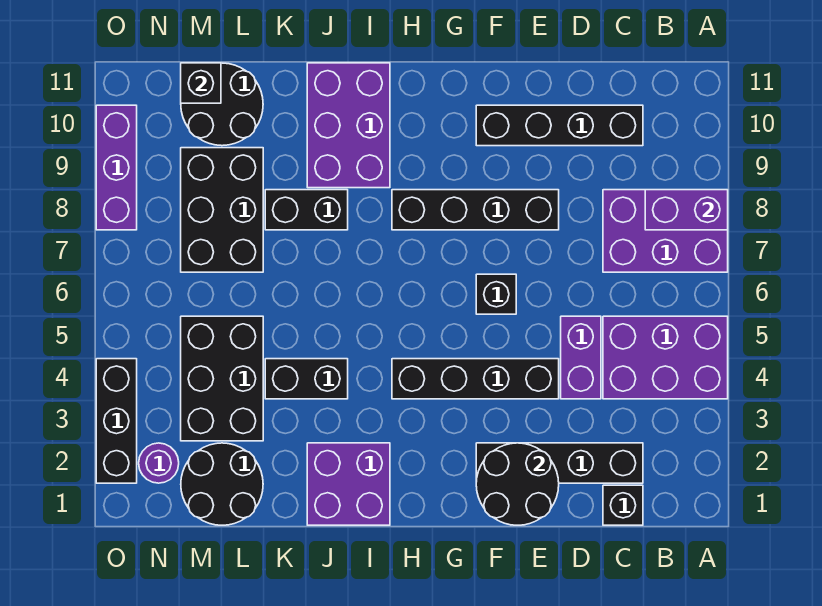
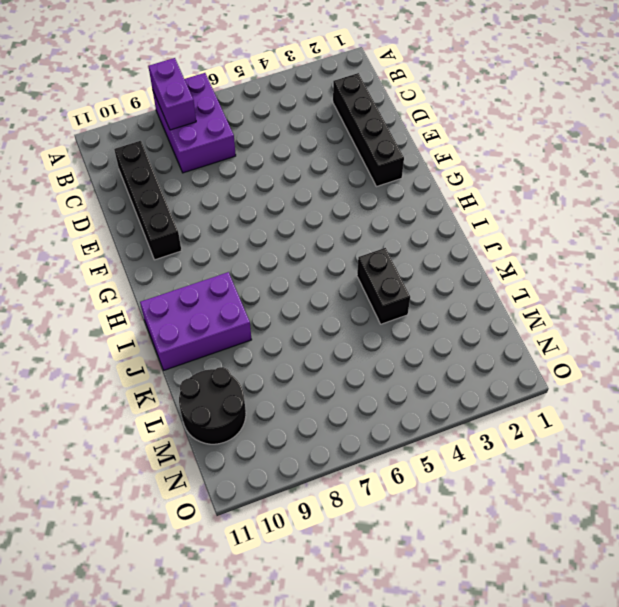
none -> purple 2x3 brick [603,316,728,399]
none -> black 1x1 brick [603,485,643,525]
none -> purple 1x2 brick [561,316,601,399]

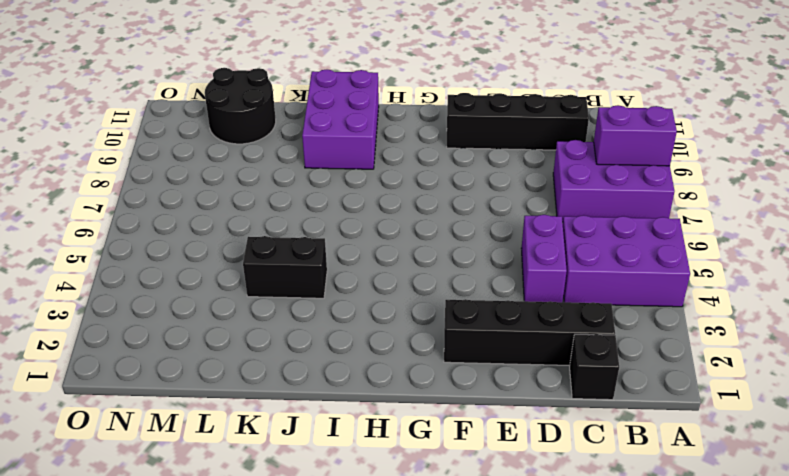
none -> black 1x4 brick [392,359,559,399]
none -> black 1x4 brick [392,190,559,230]
none -> black 1x1 brick [476,274,516,314]

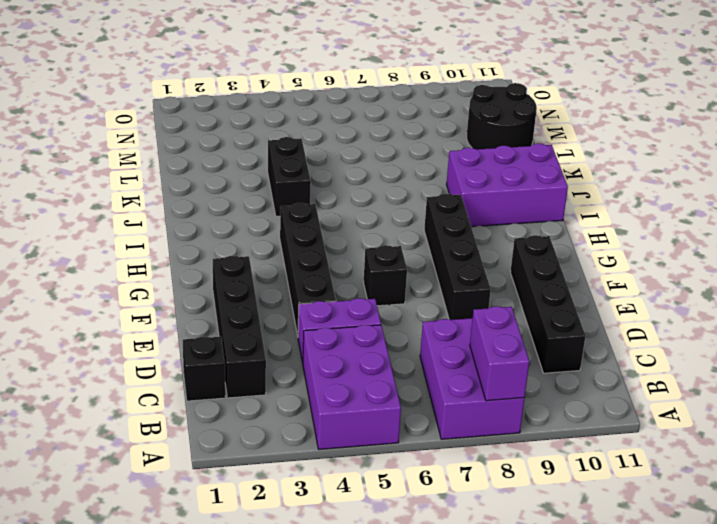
none -> purple 2x2 brick [307,443,390,525]
none -> black 1x2 brick [265,190,348,230]
none -> black 2x2 round brick [181,443,263,525]

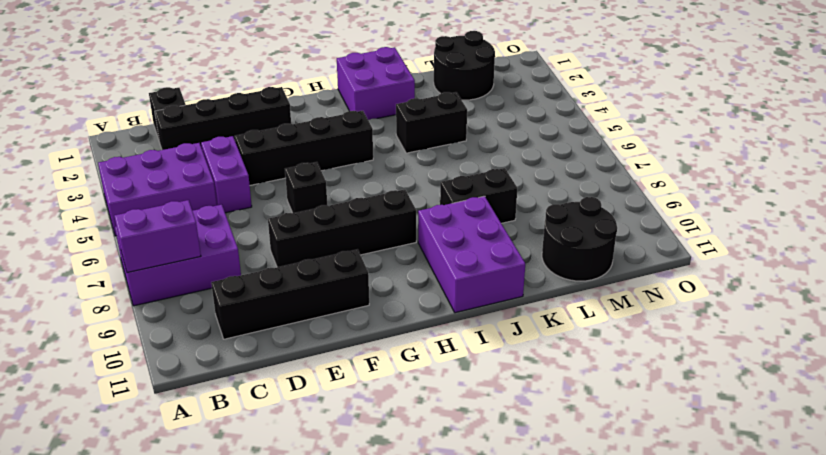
none -> black 2x3 brick [181,316,263,441]
none -> black 2x3 brick [181,148,263,272]
none -> purple 1x1 round brick [139,443,179,483]

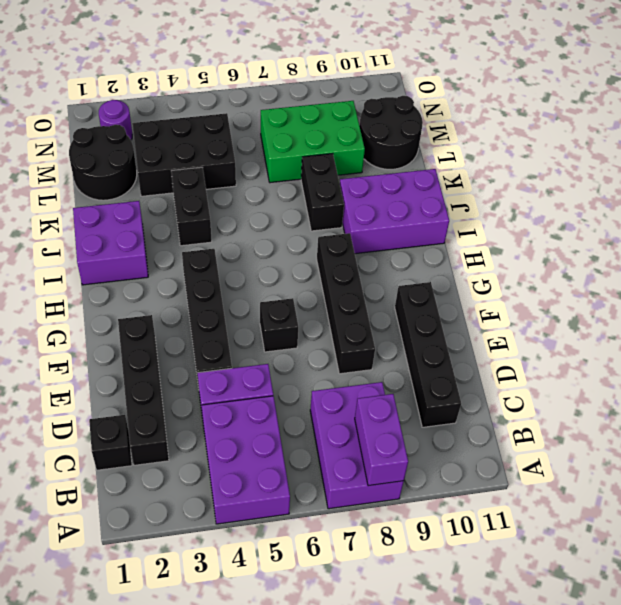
green 2x3 brick [261,101,365,183] -> black 2x3 brick [181,148,263,272]
none -> black 1x3 brick [96,359,137,483]
none -> purple 1x3 brick [96,105,137,230]
none -> black 2x2 round brick [476,443,559,525]

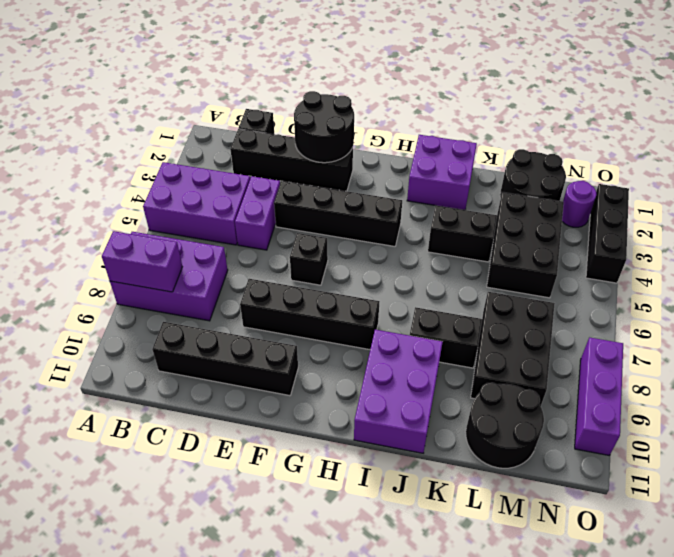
none -> black 1x1 brick [181,63,221,103]

